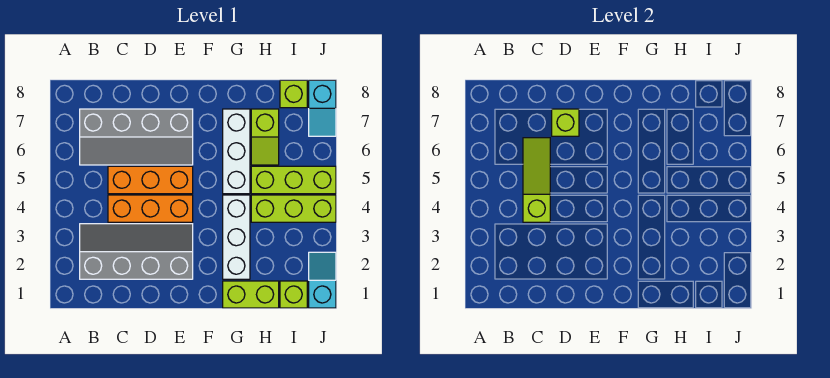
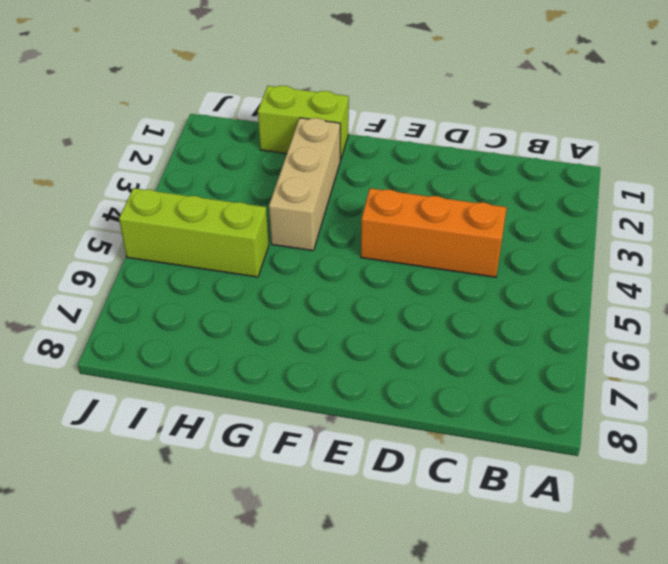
tan 1x3 brick [269,118,340,251] -> white 1x3 brick [223,195,250,279]
none -> grey 2x4 slope [80,224,193,279]
none -> grey 2x4 slope [80,109,193,165]
none -> orange 1x3 brick [108,166,193,194]

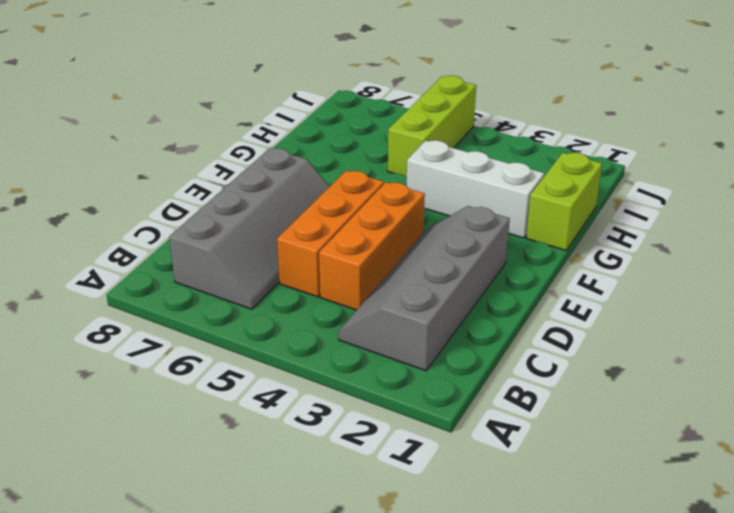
none -> white 1x3 brick [223,109,250,194]
none -> lime 1x3 brick [251,195,336,222]
none -> lime 1x2 slope [251,109,279,165]

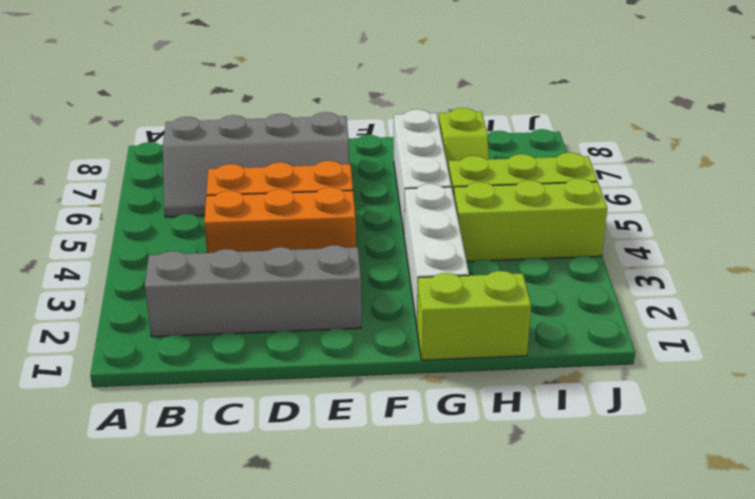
none -> lime 1x1 brick [280,281,307,308]
none -> lime 1x1 brick [280,80,307,108]
none -> cyan 1x2 slope [309,252,336,308]

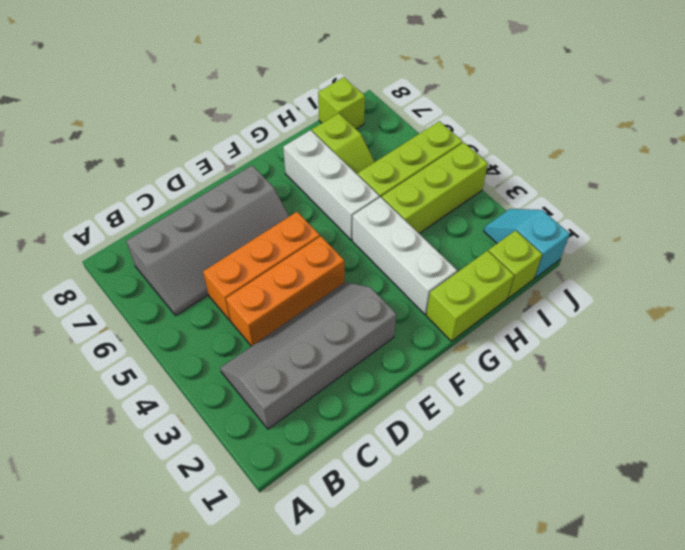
none -> cyan 1x2 slope [309,80,336,136]
none -> lime 1x3 slope [523,138,550,222]
none -> lime 1x1 brick [552,109,579,136]

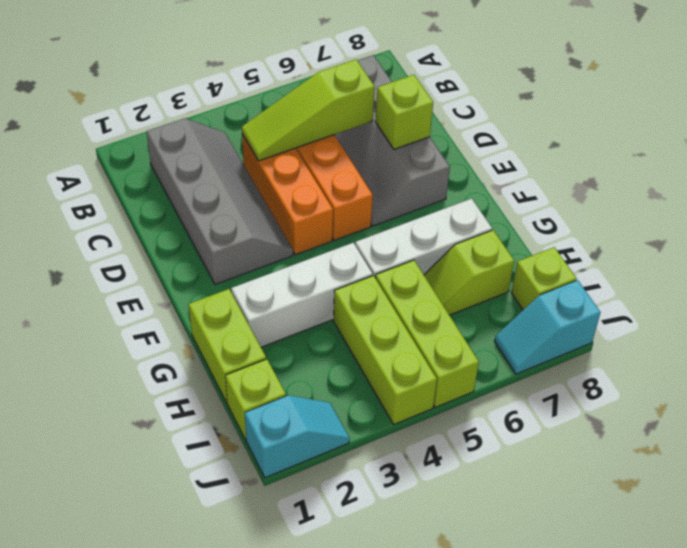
lime 1x3 slope [242,60,375,161] -> lime 1x3 slope turned to [523,138,550,222]

